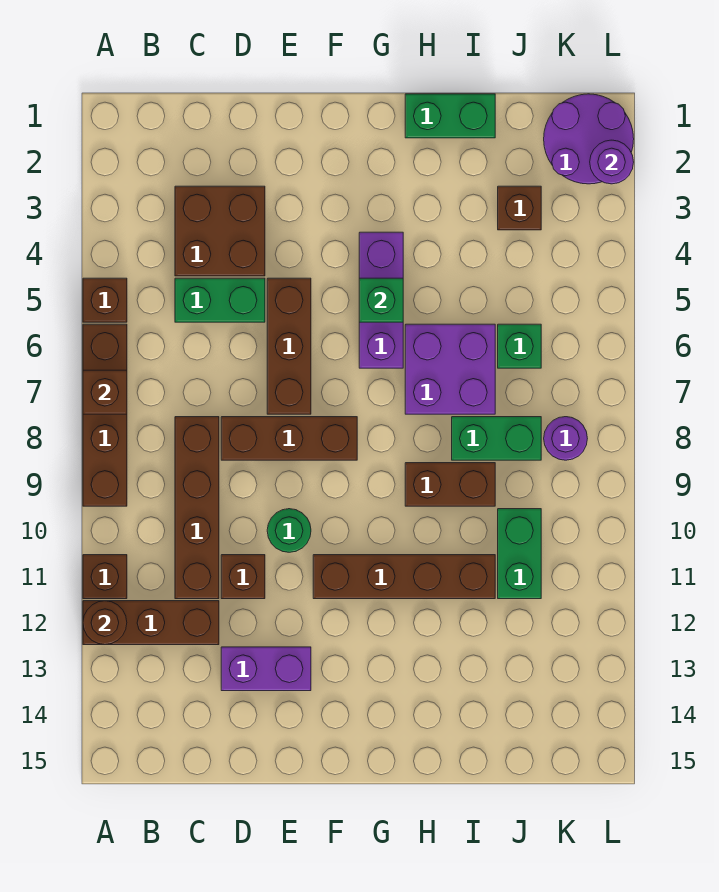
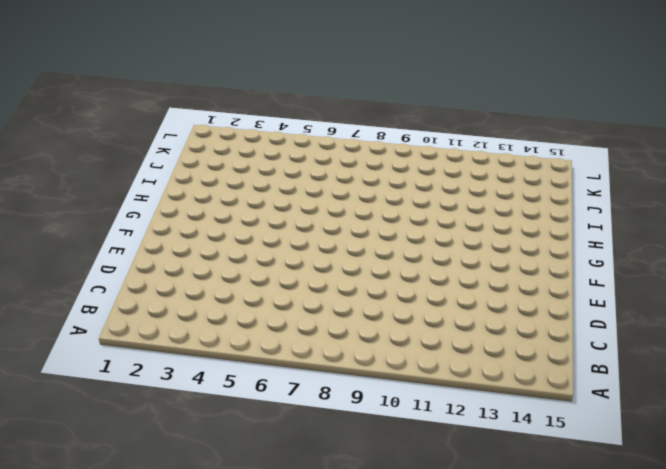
none -> brown 1x1 brick [83,278,127,322]
none -> brown 1x4 brick [83,324,127,506]
none -> brown 1x1 brick [83,555,127,599]

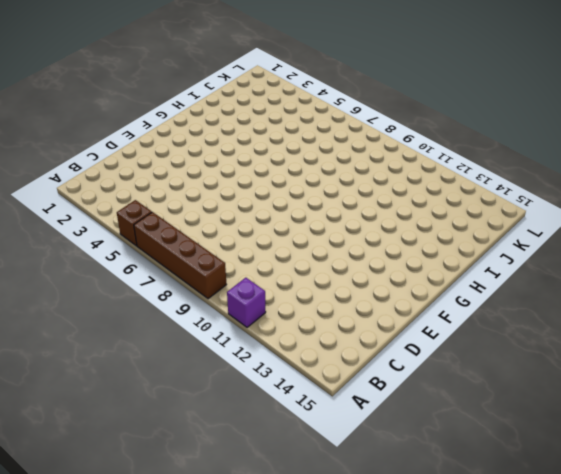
purple 1x1 brick [227,278,266,327] -> brown 1x1 brick [83,555,127,599]
none -> brown 1x3 brick [83,601,219,645]
none -> brown 2x2 brick [175,186,265,276]
none -> green 1x2 brick [175,278,265,322]

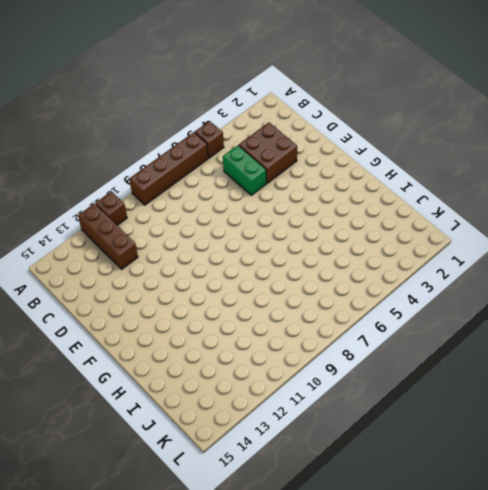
none -> brown 1x4 brick [175,417,219,599]
none -> brown 1x3 brick [221,417,357,460]
none -> brown 1x1 brick [221,555,265,599]

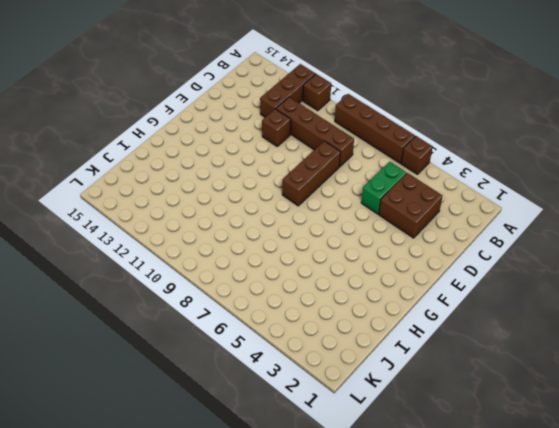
none -> purple 1x2 brick [221,647,311,691]
none -> brown 1x3 brick [267,278,311,414]
none -> green 1x1 round brick [267,509,311,552]

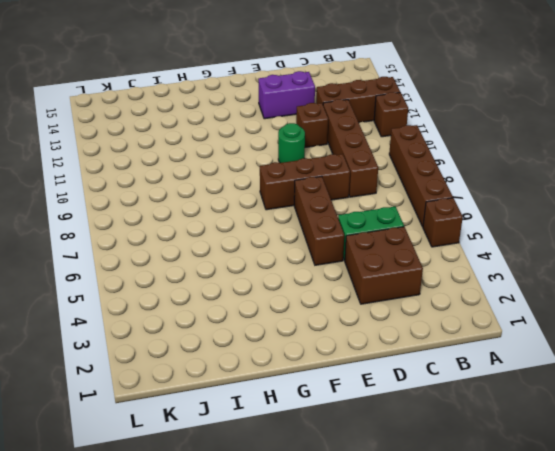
none -> brown 1x4 brick [313,555,495,599]
none -> purple 1x3 brick [359,232,403,368]
none -> green 1x2 brick [405,94,495,138]

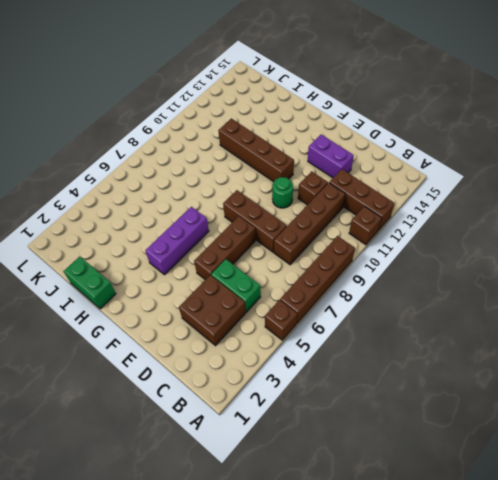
none -> purple 2x2 brick [405,324,495,414]
none -> brown 1x2 brick [405,463,495,506]
none -> green 1x2 brick [452,417,541,460]

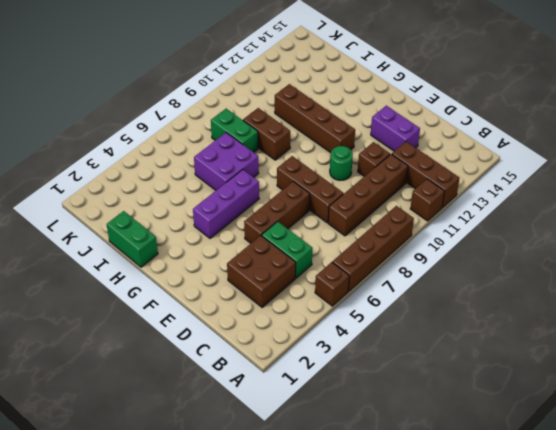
none -> brown 1x1 brick [498,186,541,230]
none -> green 1x1 brick [498,324,541,368]
none -> green 1x2 brick [498,509,541,599]

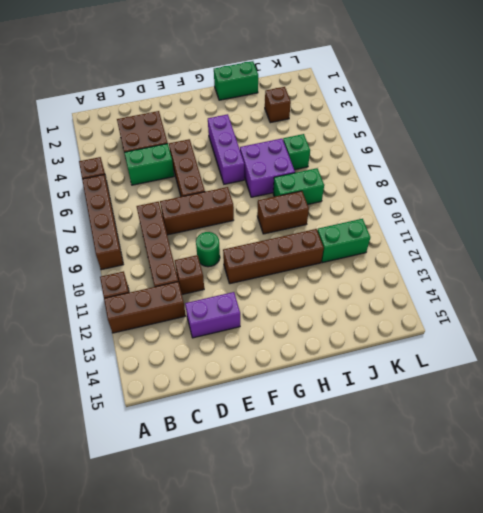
green 1x2 brick [317,219,370,263] -> green 1x2 brick turned to [498,509,541,599]
none -> purple 2x2 round brick [544,94,634,184]
none -> purple 1x1 round brick [544,417,587,460]
none -> brown 1x1 brick [83,370,127,414]

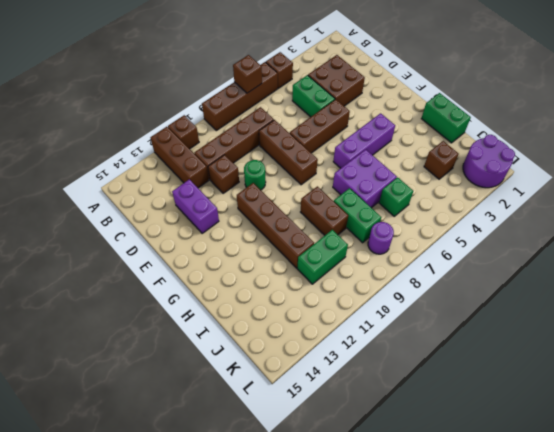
none -> brown 1x1 round brick [83,601,127,645]
none -> green 1x1 brick [359,278,403,322]
none -> purple 1x1 round brick [590,140,634,184]

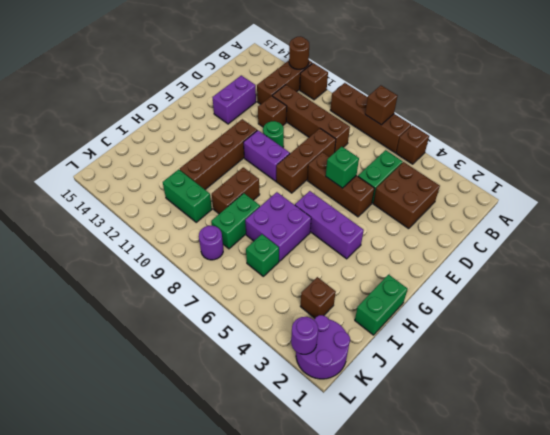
green 1x1 brick [326,147,359,188] -> green 1x1 brick moved to [359,278,403,322]
purple 1x2 brick [243,130,290,181] -> none

